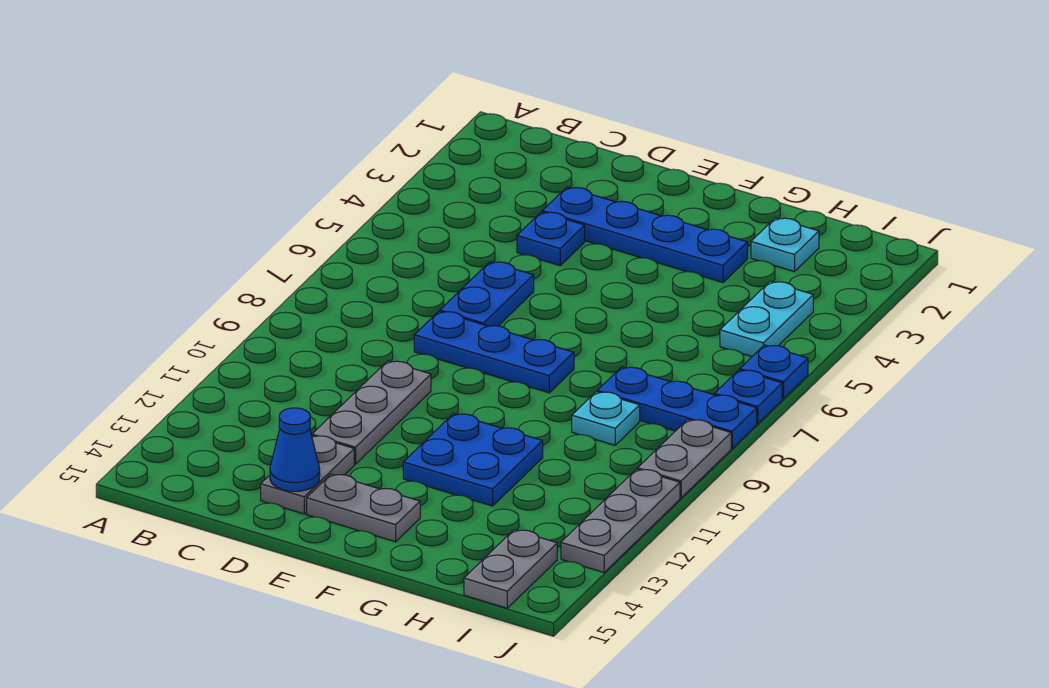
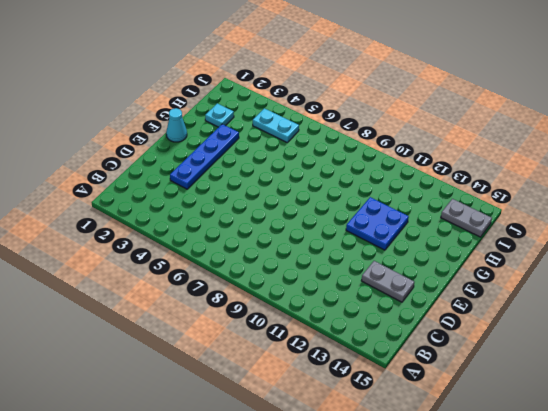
cyan 1x1 cone [166,108,187,142] -> none
none -> blue 1x1 plate [517,212,585,265]
none -> blue 1x2 plate [440,262,534,326]
none -> blue 1x3 plate [414,311,574,393]

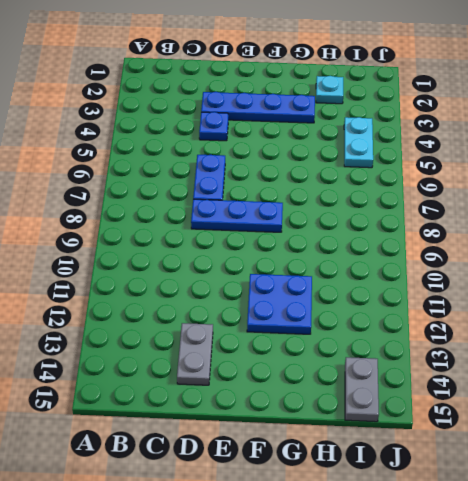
none -> grey 1x3 plate [312,361,431,464]
none -> grey 1x2 plate [307,474,420,542]
none -> blue 1x3 plate [597,367,757,448]

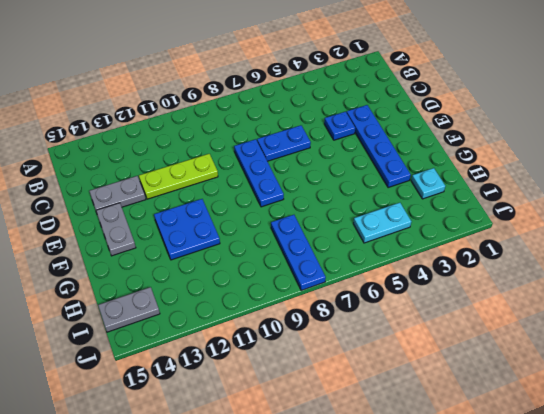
lime 1x3 plate [139,154,218,199] -> grey 1x3 plate [312,361,431,464]
none -> cyan 1x1 plate [572,392,640,445]
none -> blue 1x1 plate [740,345,808,399]
none -> blue 1x1 plate [714,370,782,424]

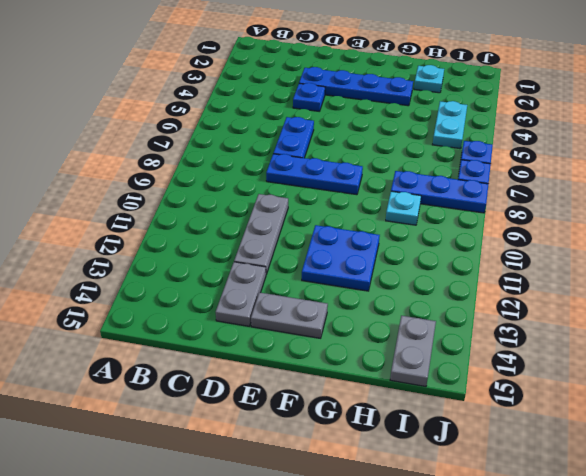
none -> grey 1x2 plate [638,420,731,498]
none -> grey 1x3 plate [561,469,680,572]
none -> blue 1x1 cone [270,408,320,491]

